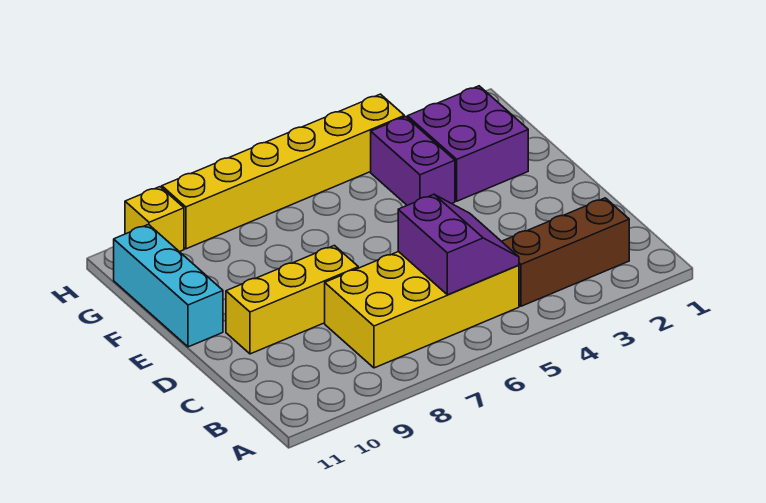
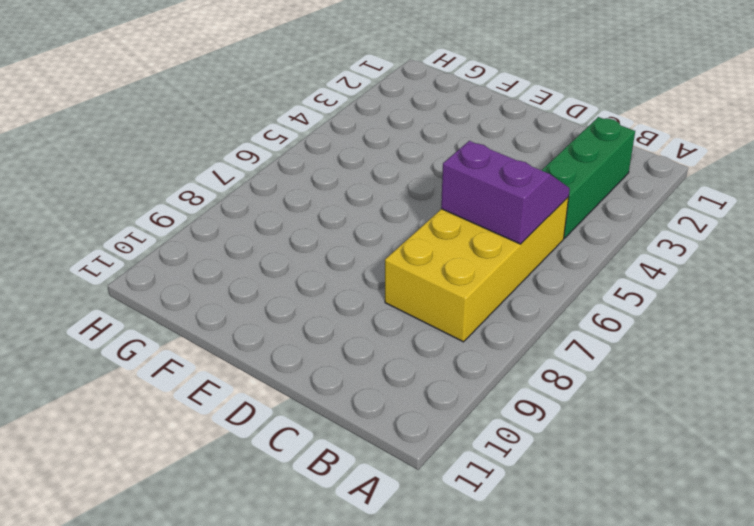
green 1x3 brick [542,117,635,238] -> brown 1x3 brick [502,198,629,306]
none -> yellow 1x3 brick [226,245,358,354]
none -> cyan 1x3 brick [114,224,223,347]

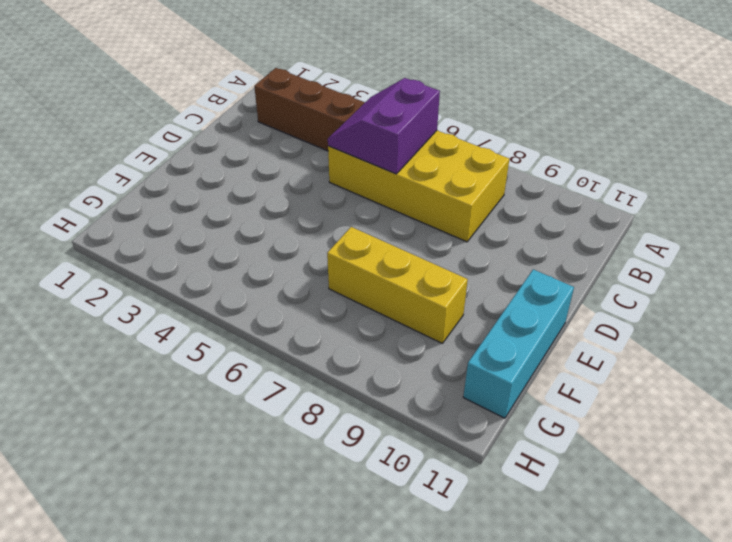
yellow 1x3 brick [327,227,468,343] -> yellow 1x3 brick moved to [226,245,358,354]
none -> purple 2x2 brick [407,86,528,201]
none -> purple 1x2 brick [371,117,455,205]

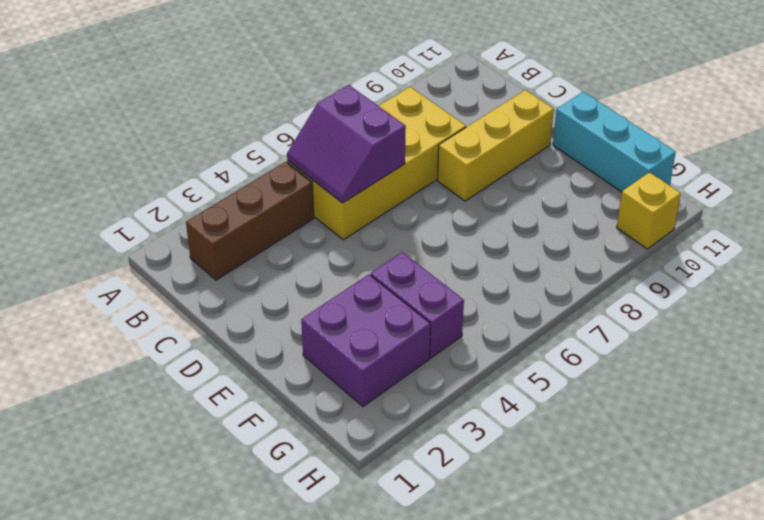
none -> yellow 1x6 brick [162,94,404,249]

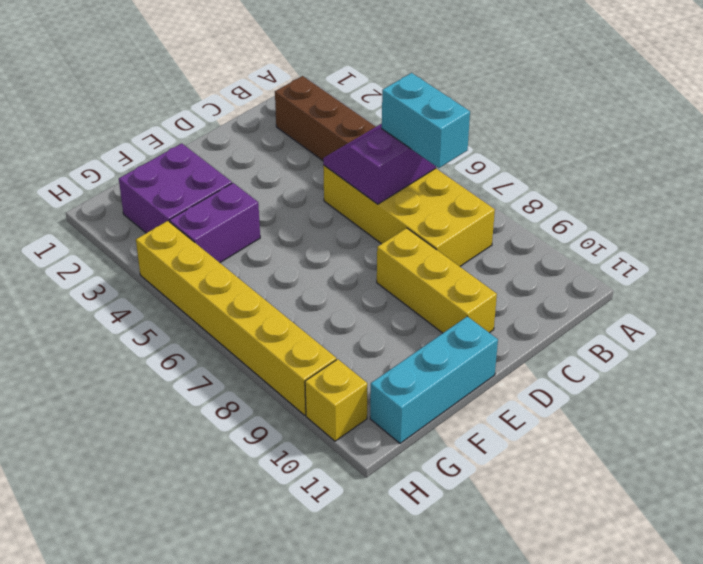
cyan 1x2 brick [382,73,470,168] -> none

